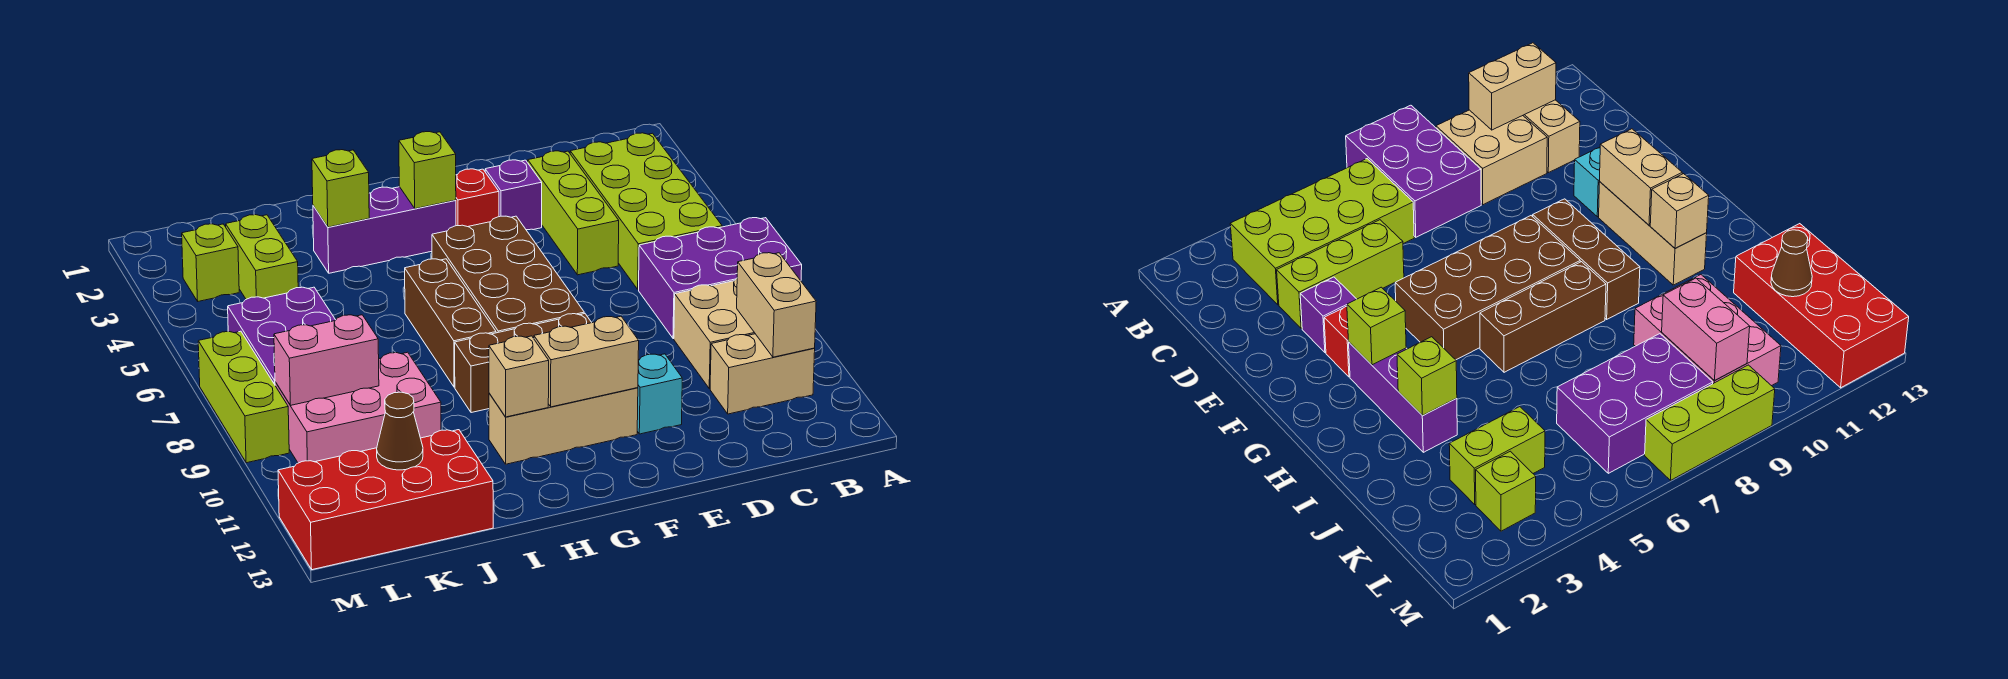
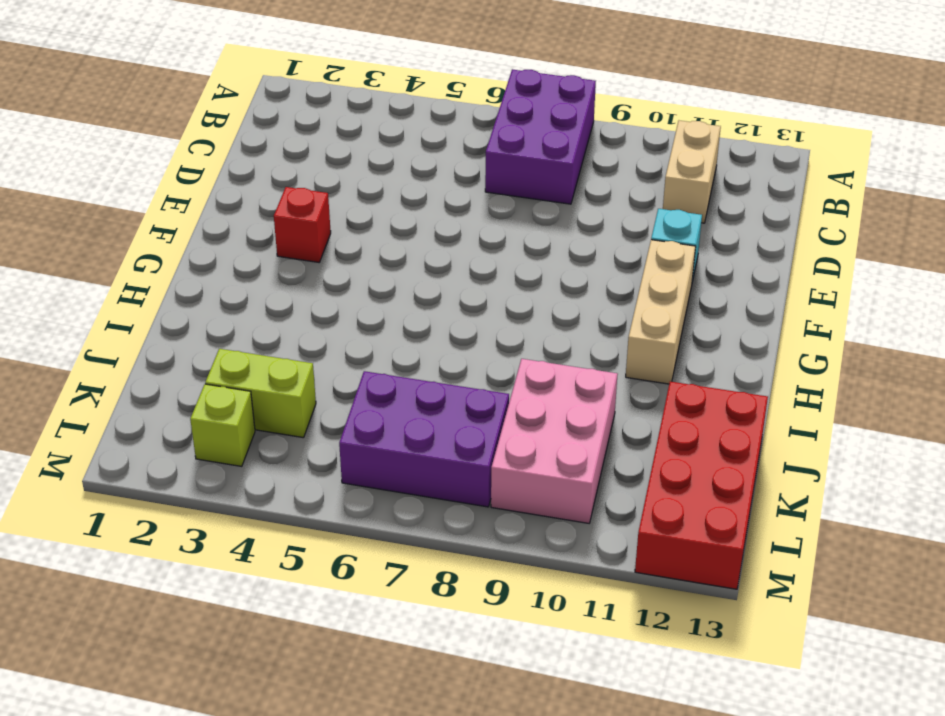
none -> lime 2x4 brick [570,133,722,290]
none -> tan 2x2 brick [674,278,755,389]
none -> lime 1x3 brick [528,151,619,275]

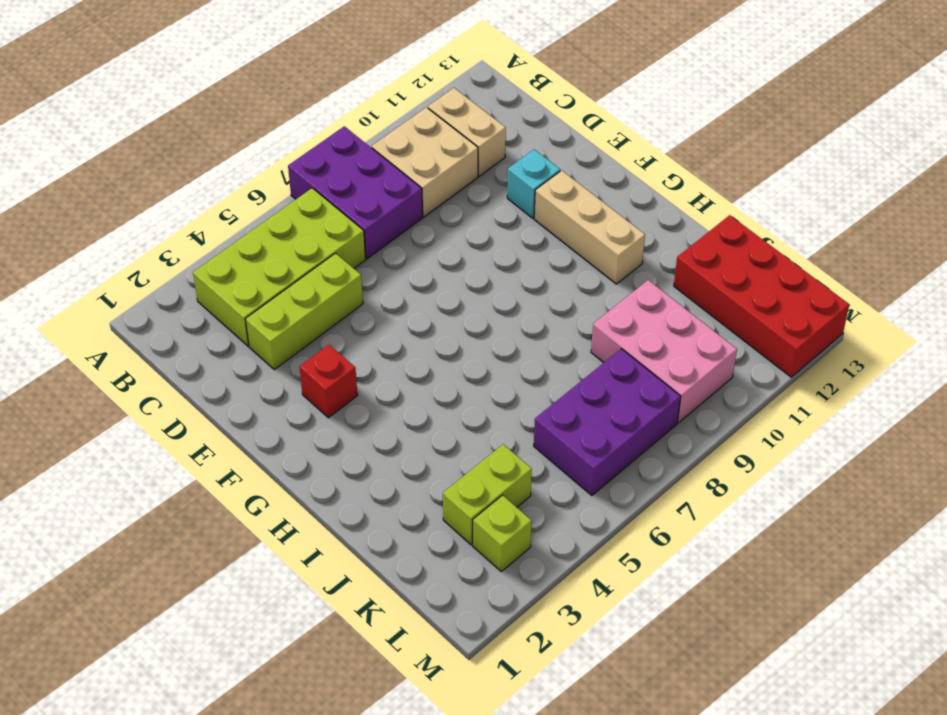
none -> purple 1x1 brick [485,160,542,230]
none -> brown 2x4 brick [432,216,584,333]
none -> brown 1x3 brick [455,314,592,413]

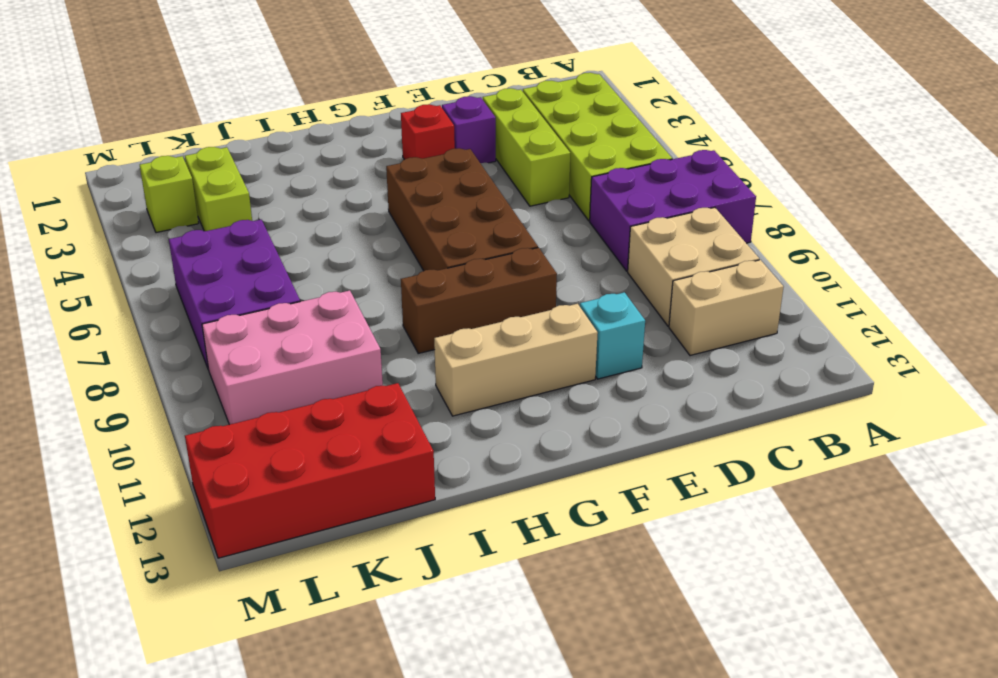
none -> purple 1x3 brick [313,187,456,273]
none -> brown 1x3 brick [405,259,496,387]
none -> lime 1x3 brick [198,331,289,463]

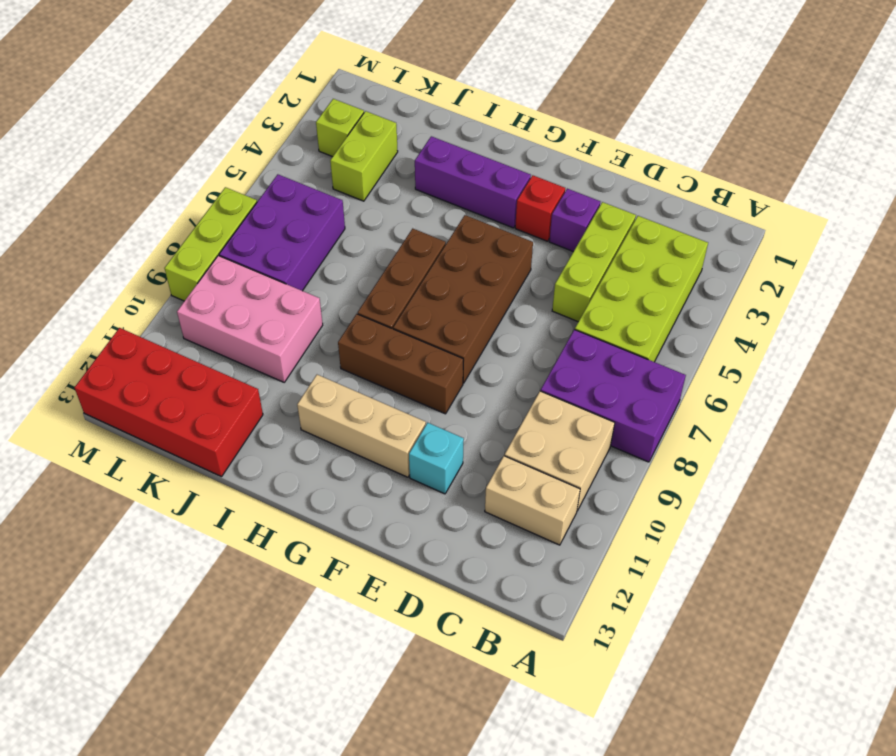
none -> tan 1x2 brick [737,253,816,357]
none -> tan 1x2 brick [534,316,639,407]
none -> lime 1x1 brick [399,132,456,209]

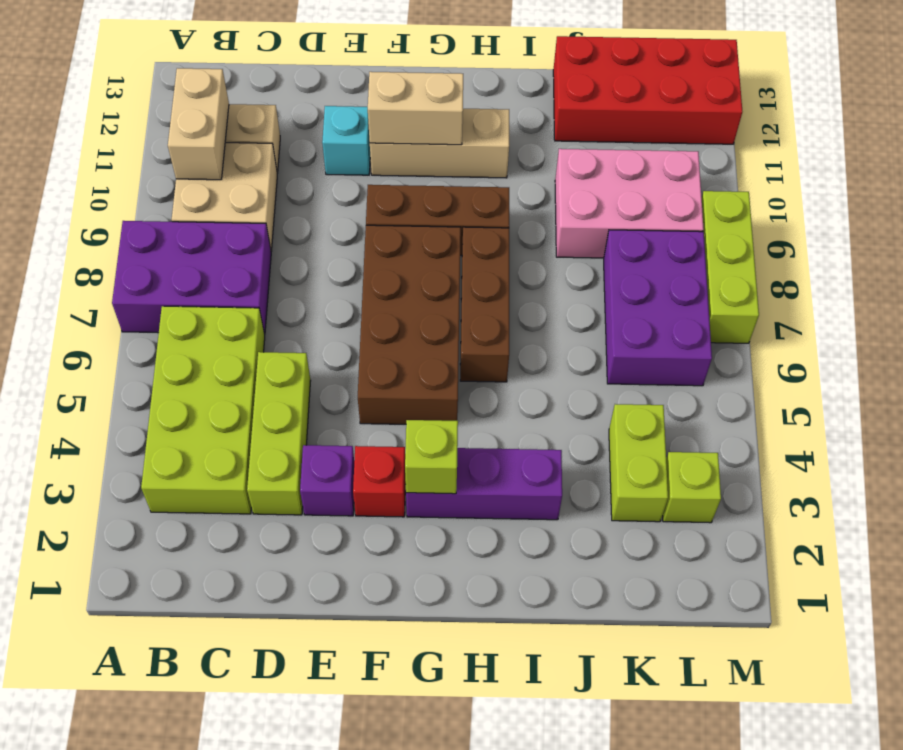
none -> tan 1x1 brick [489,336,549,417]
none -> lime 1x1 brick [312,150,369,227]
none -> pink 1x2 brick [274,315,379,405]

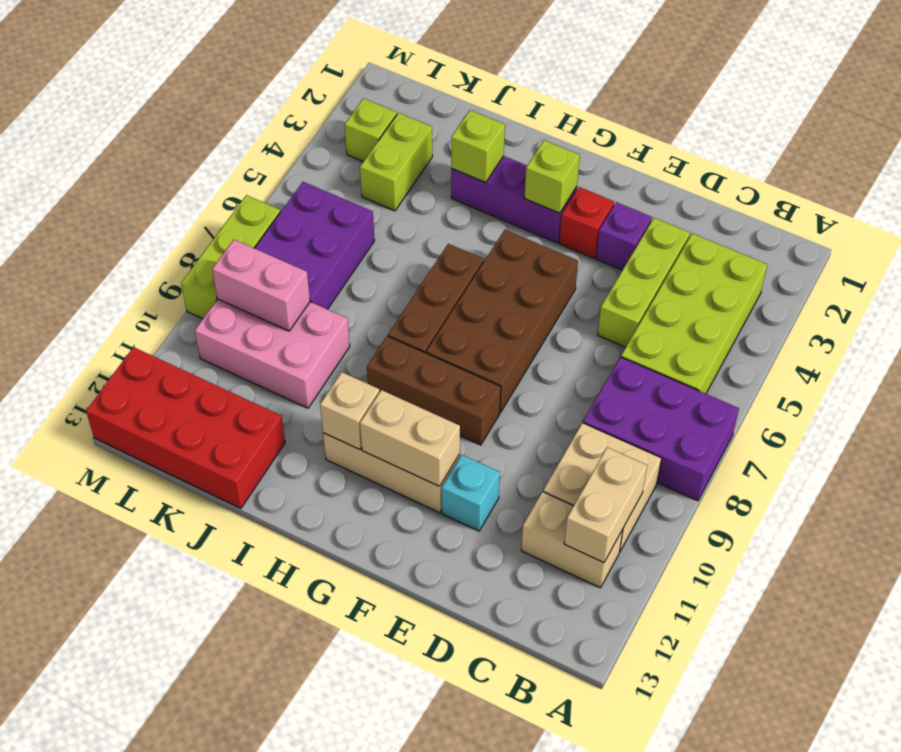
none -> brown 1x1 cone [377,392,423,470]

